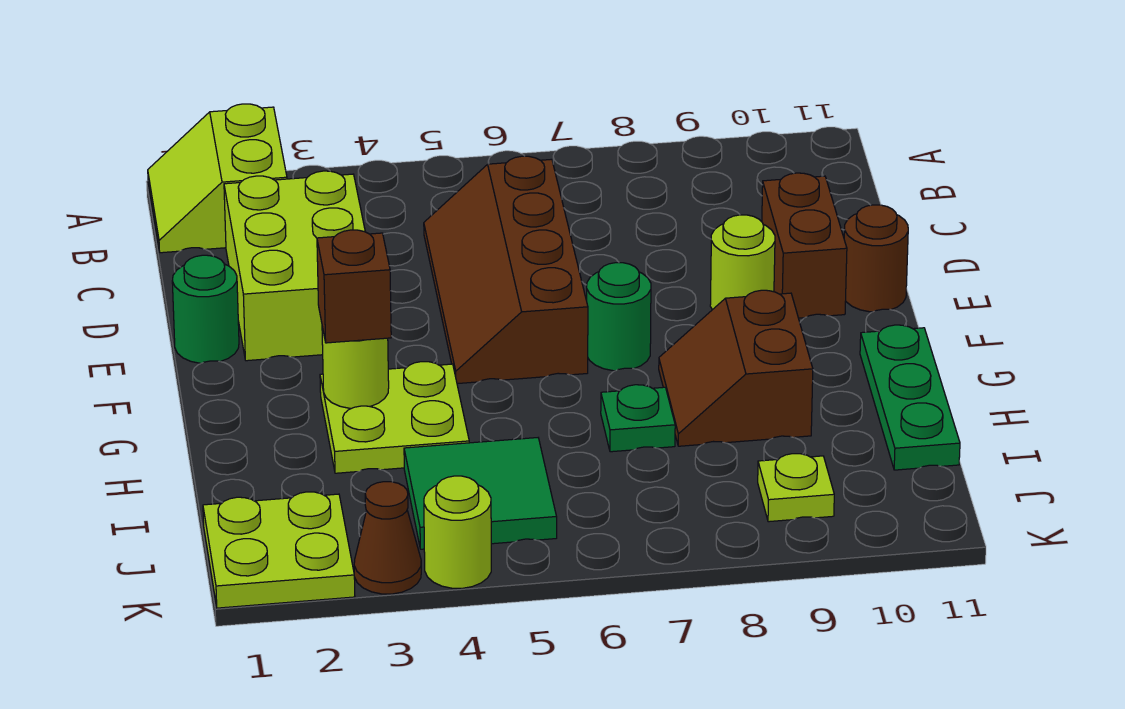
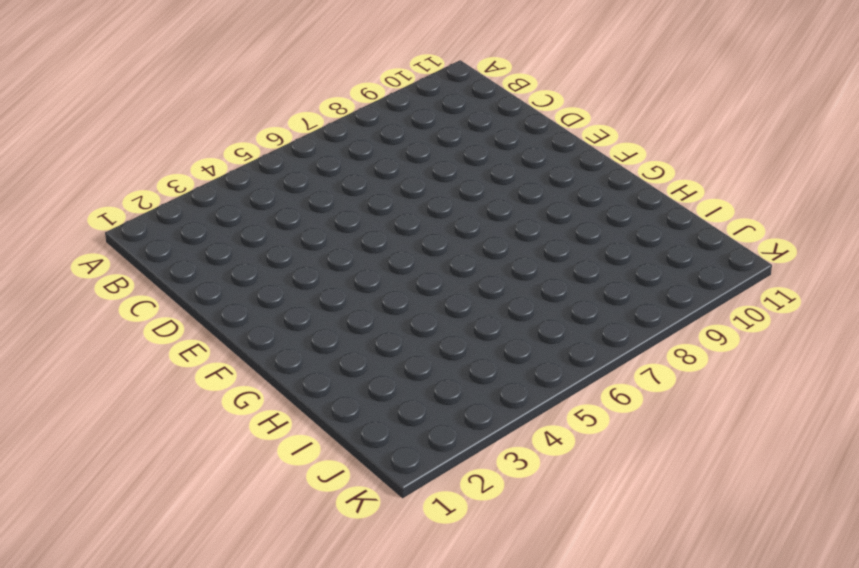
none -> lime 2x2 slope [148,104,287,253]
none -> lime 2x3 brick [224,171,365,361]
none -> brown 2x4 slope [424,156,588,384]

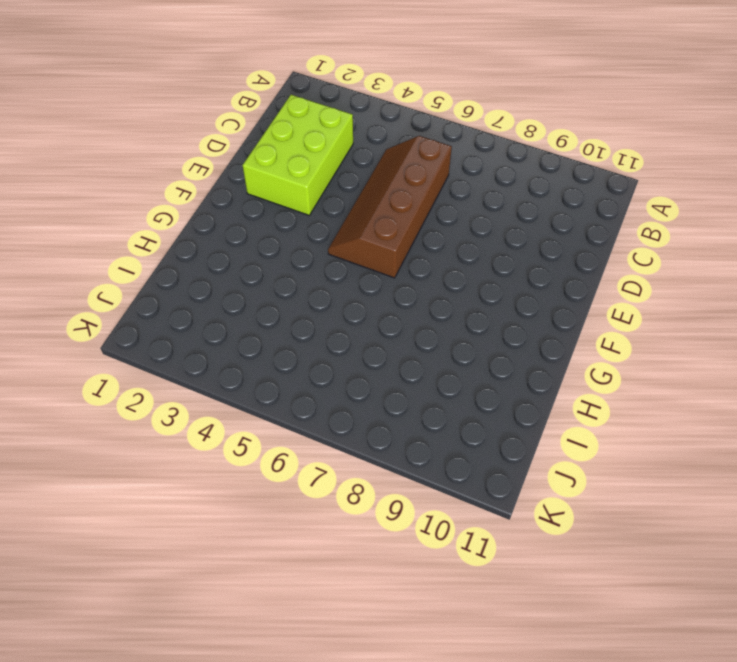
none -> lime 2x2 slope [148,104,287,253]
none -> brown 1x2 brick [762,173,847,318]
none -> green 1x1 round brick [172,255,239,363]

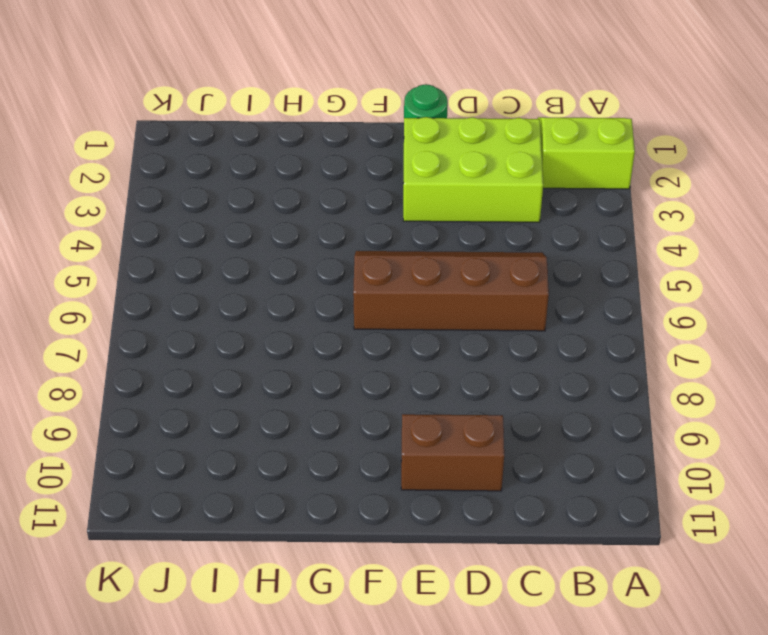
none -> lime 1x1 round brick [710,215,775,310]
none -> brown 1x1 round brick [844,205,908,312]
none -> green 1x1 round brick [587,263,651,371]

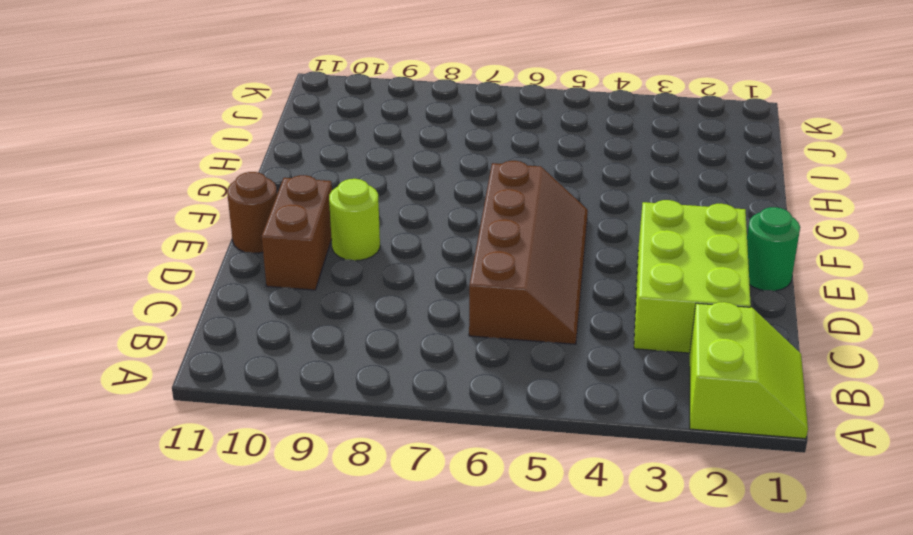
none -> green 1x1 round brick [587,263,651,371]
none -> lime 2x2 plate [320,362,469,473]
none -> brown 2x2 slope [659,290,813,446]

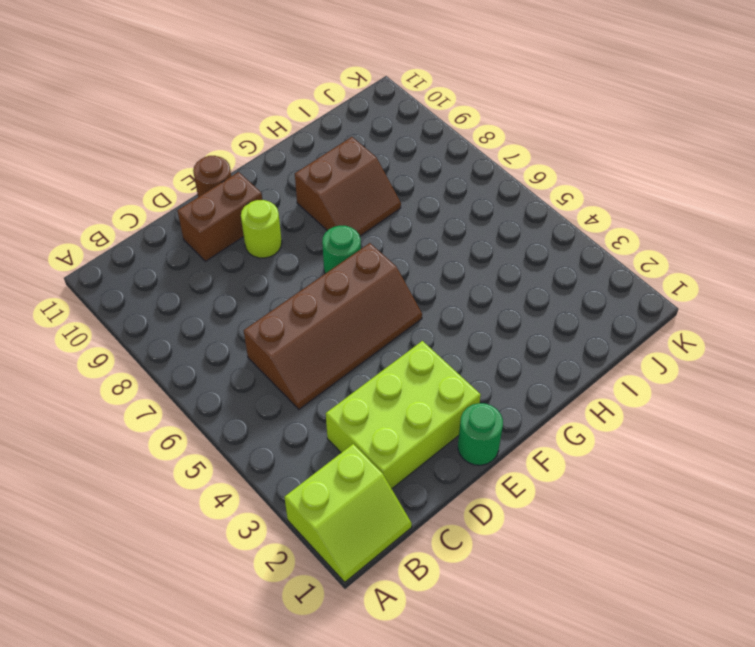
none -> lime 2x2 plate [320,362,469,473]
none -> green 1x3 plate [860,325,960,470]
none -> green 1x1 plate [601,385,675,452]

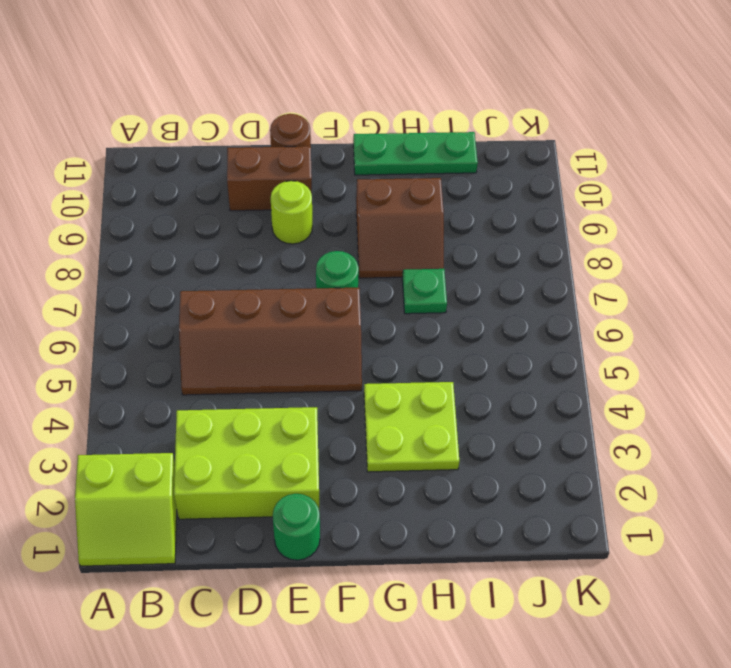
none -> green 2x2 tile [404,438,557,549]
none -> lime 2x2 plate [203,492,355,608]
none -> lime 1x1 plate [758,454,834,522]

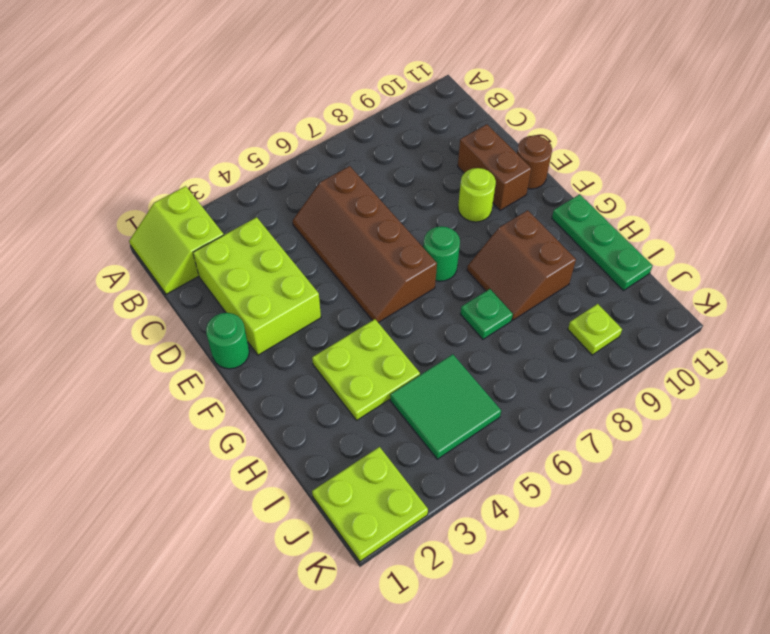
none -> brown 1x1 cone [354,482,421,594]
none -> lime 1x1 round brick [424,476,491,588]
none -> lime 1x1 round brick [322,327,389,408]

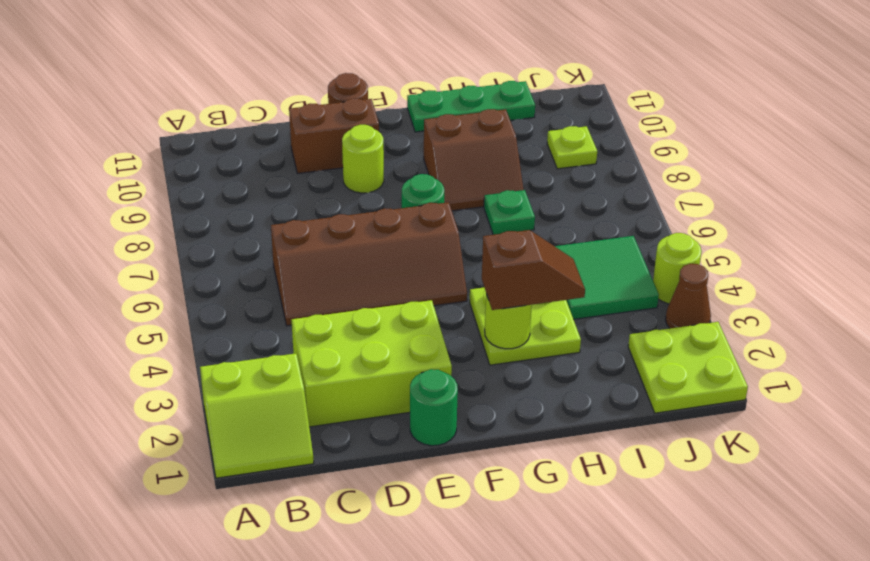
brown 1x2 slope [482,230,585,310] -> brown 1x1 brick [317,230,391,343]

